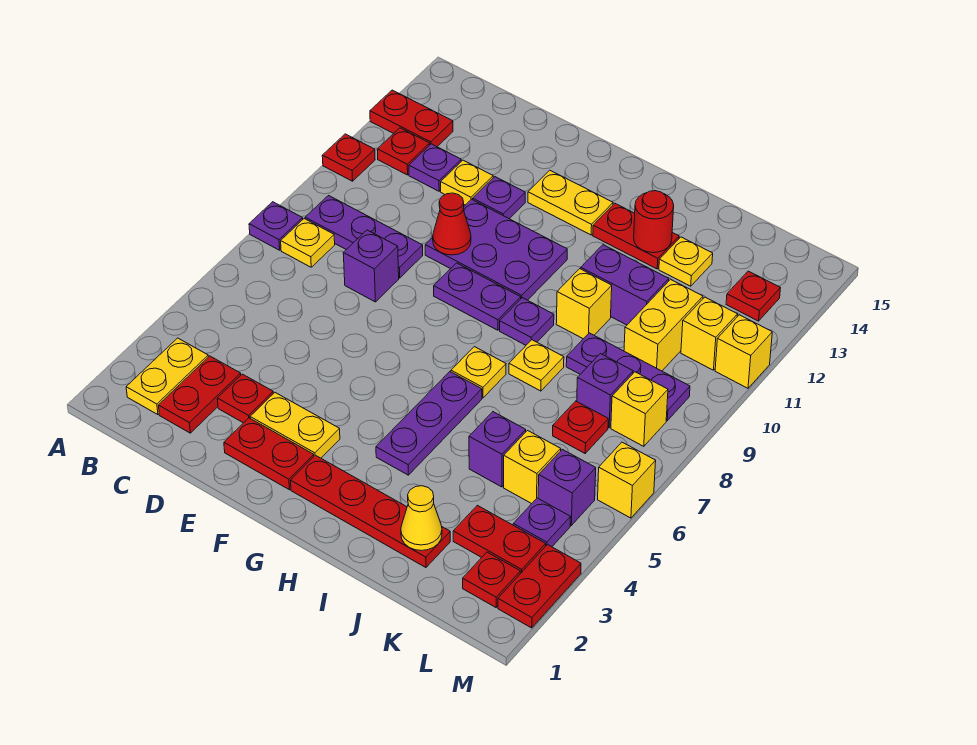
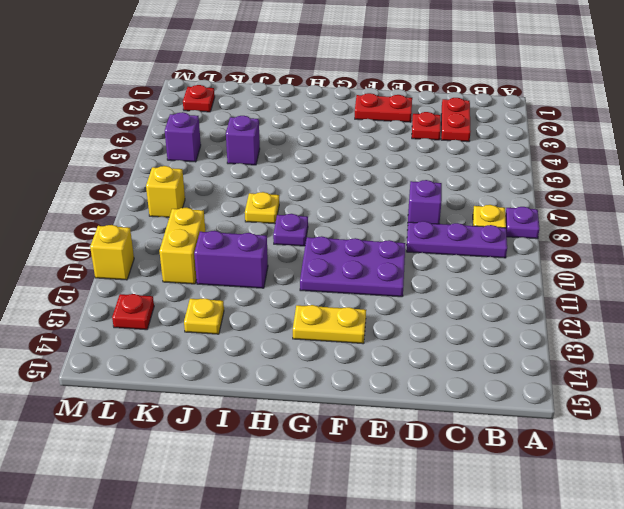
none -> red 1x1 plate [322,134,375,181]
none -> red 1x2 plate [370,90,453,147]
none -> yellow 1x2 plate [126,338,208,415]
none -> red 1x1 plate [377,128,430,175]

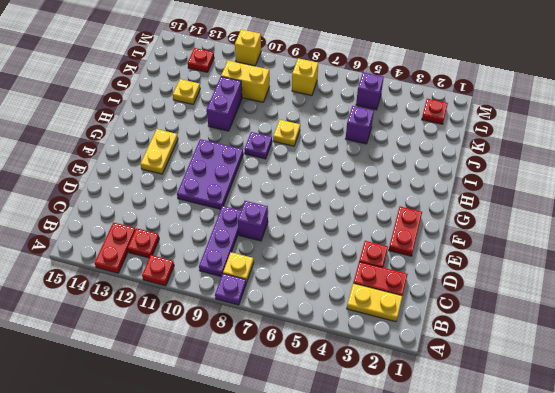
none -> purple 1x1 plate [409,144,461,191]
none -> yellow 1x1 plate [441,160,493,205]
none -> yellow 1x2 plate [250,393,340,458]
none -> purple 1x1 plate [473,177,525,219]

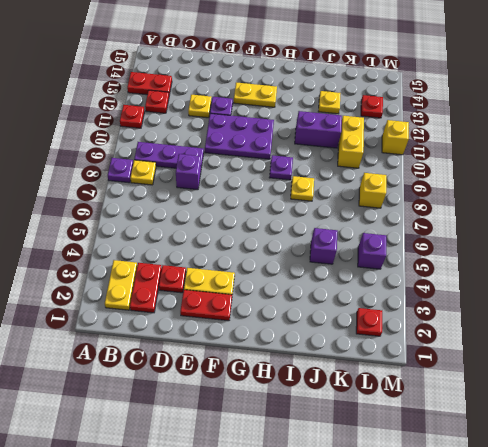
none -> purple 1x1 plate [409,144,461,191]
none -> purple 1x2 plate [434,263,521,330]
none -> red 1x4 plate [291,455,450,567]
none -> purple 1x3 plate [376,372,482,475]

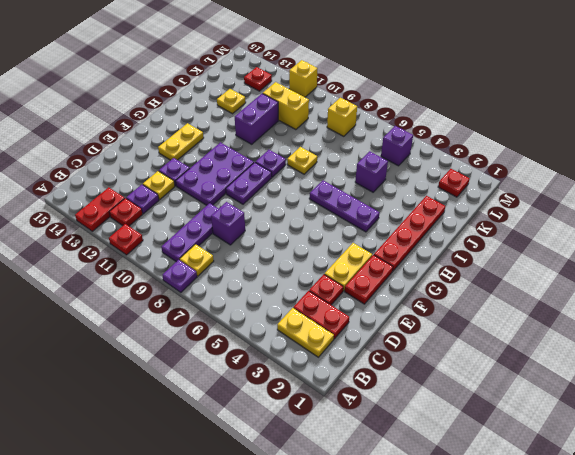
none -> yellow 1x1 plate [451,347,506,398]
none -> red 1x2 plate [593,203,679,269]
none -> yellow 1x1 brick [556,269,612,339]
none -> purple 1x3 plate [566,333,690,421]

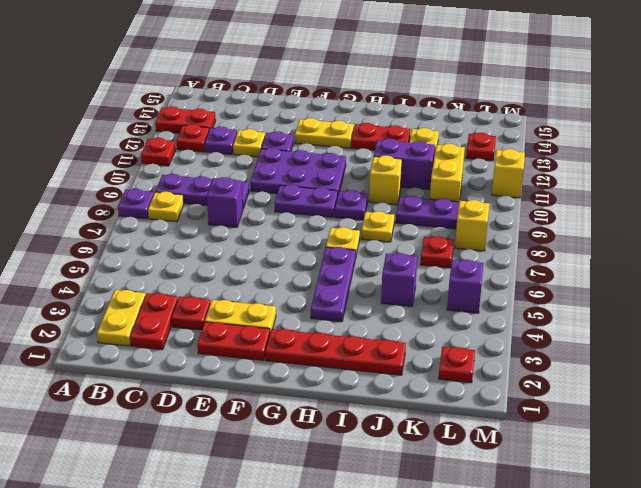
none -> red 1x2 plate [453,505,546,574]
none -> yellow 1x1 brick [504,431,561,504]
none -> purple 1x1 brick [577,354,633,428]
none -> purple 1x1 plate [513,498,570,547]

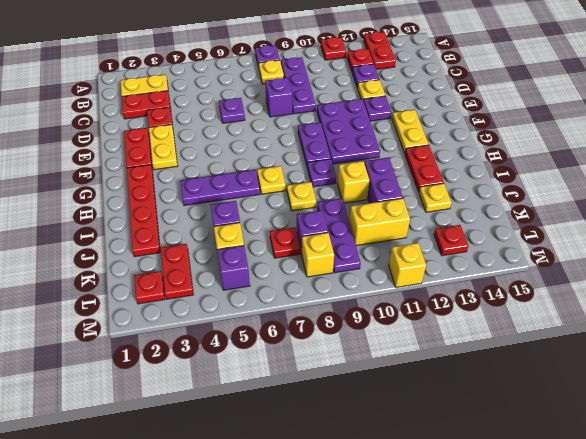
purple 1x1 plate [219,98,245,123] -> purple 1x1 plate moved to [513,498,570,547]
none -> yellow 1x1 brick [681,297,738,370]
none -> red 1x2 plate [498,545,581,628]
none -> yellow 1x1 brick [598,442,656,518]
none -> red 1x1 cone [433,193,471,255]

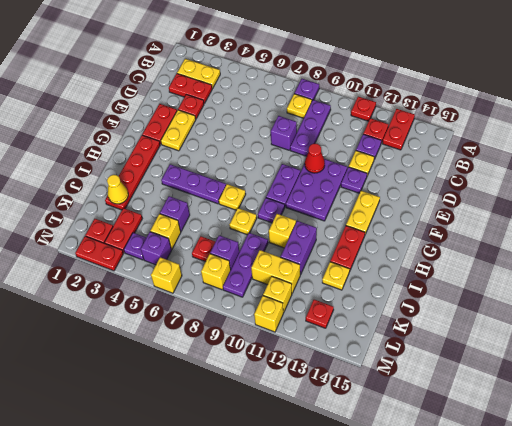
none -> red 1x1 round brick [634,191,674,253]

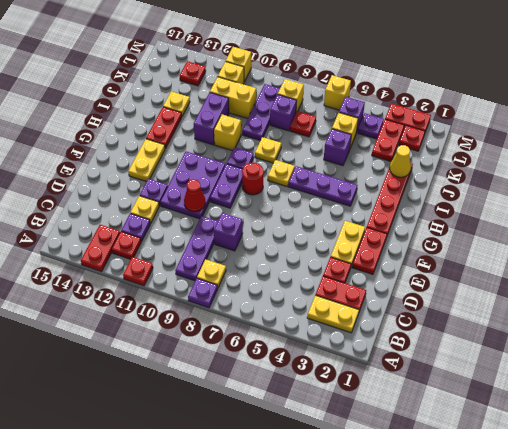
red 1x1 round brick [242,162,264,195] -> red 1x1 round brick moved to [634,191,674,253]

